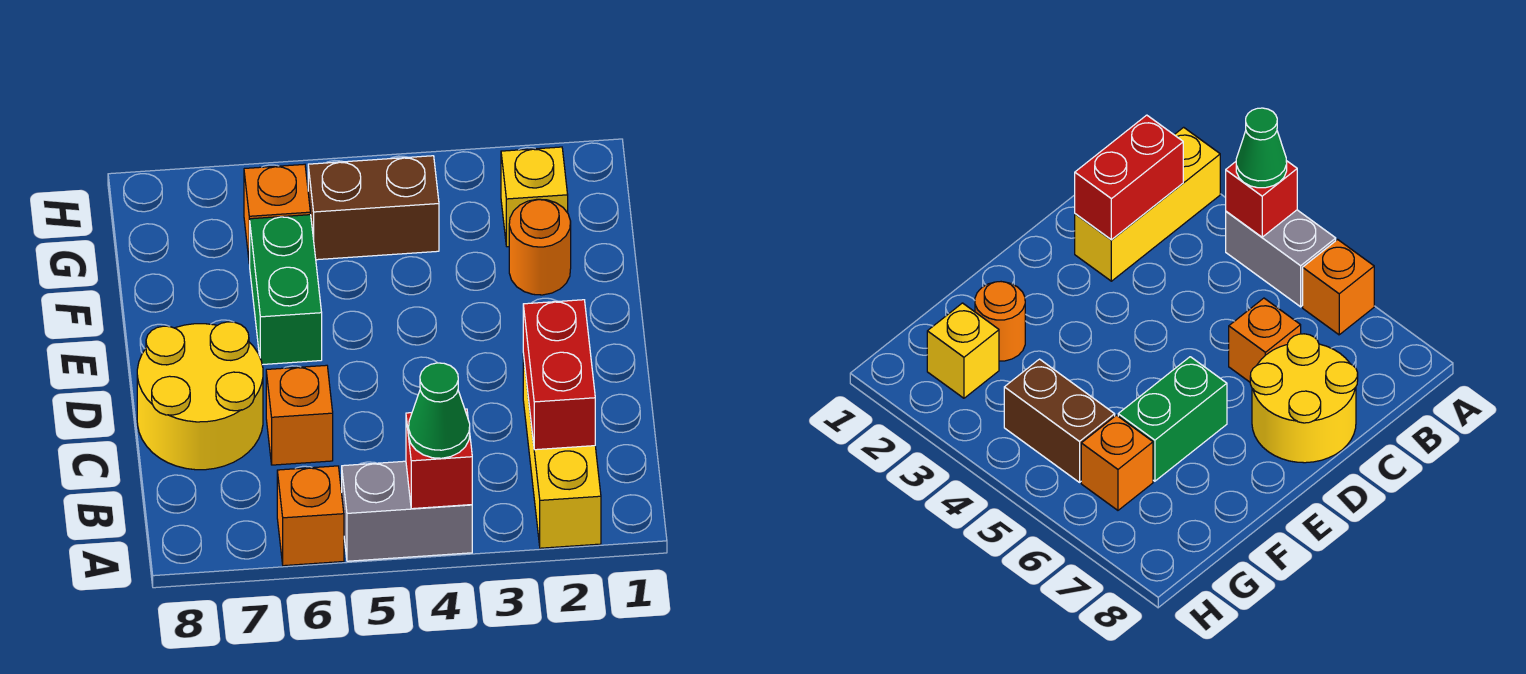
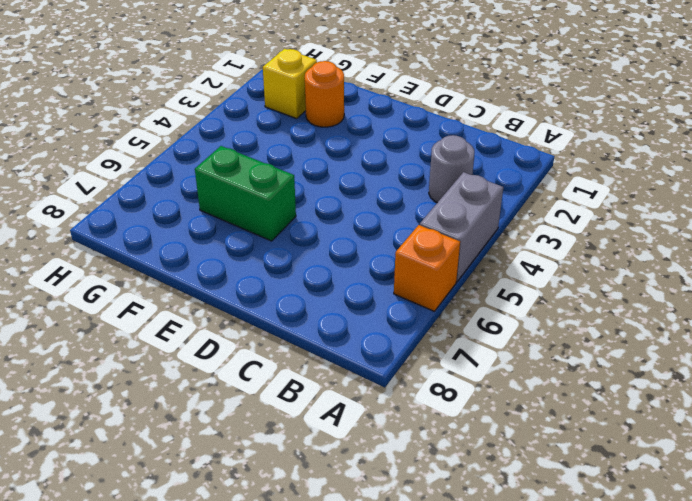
grey 1x1 round brick [429,135,474,203] -> none
none -> yellow 1x3 brick [523,354,601,548]
none -> orange 1x1 brick [266,365,333,465]
none -> yellow 2x2 round brick [137,322,263,470]

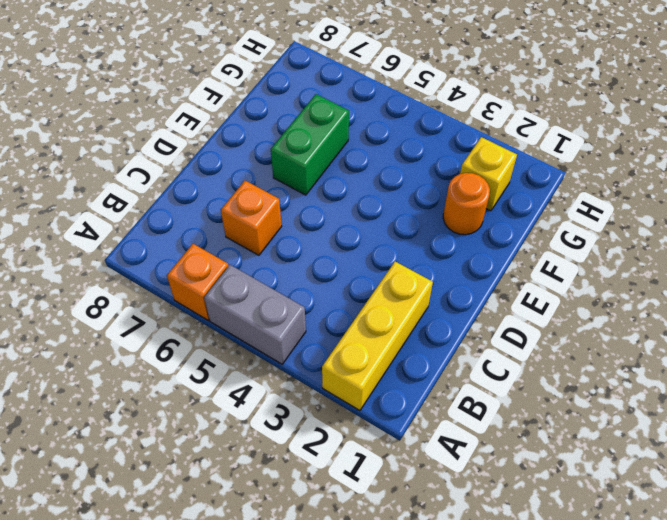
none -> yellow 2x2 round brick [137,322,263,470]
none -> brown 1x2 brick [308,156,439,260]
none -> orange 1x1 brick [244,164,310,264]

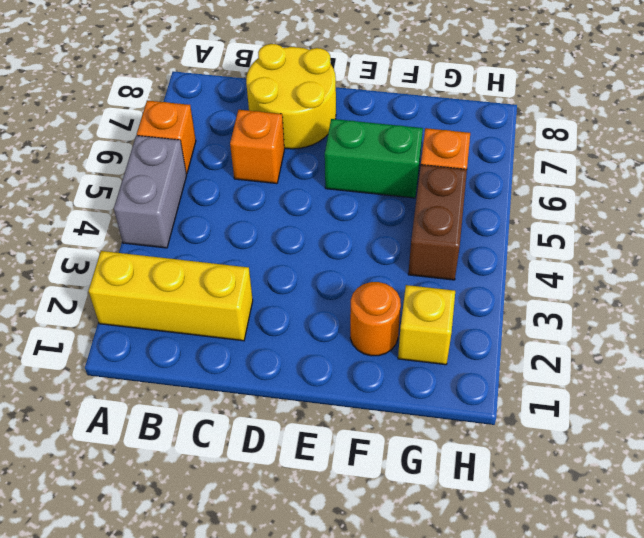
none -> red 1x1 brick [406,409,472,509]
none -> red 1x2 brick [523,300,595,450]
none -> green 1x1 cone [409,363,470,458]

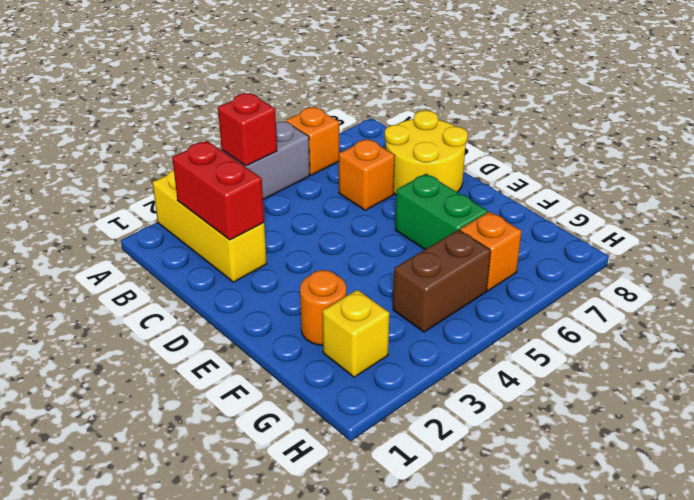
none -> green 1x1 cone [409,363,470,458]

